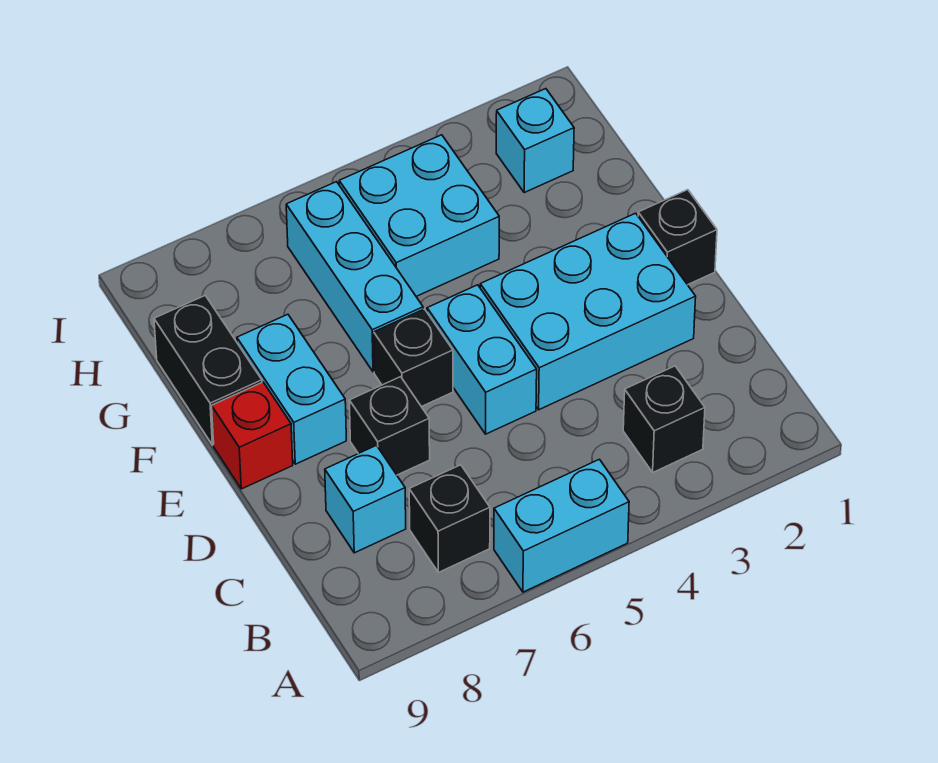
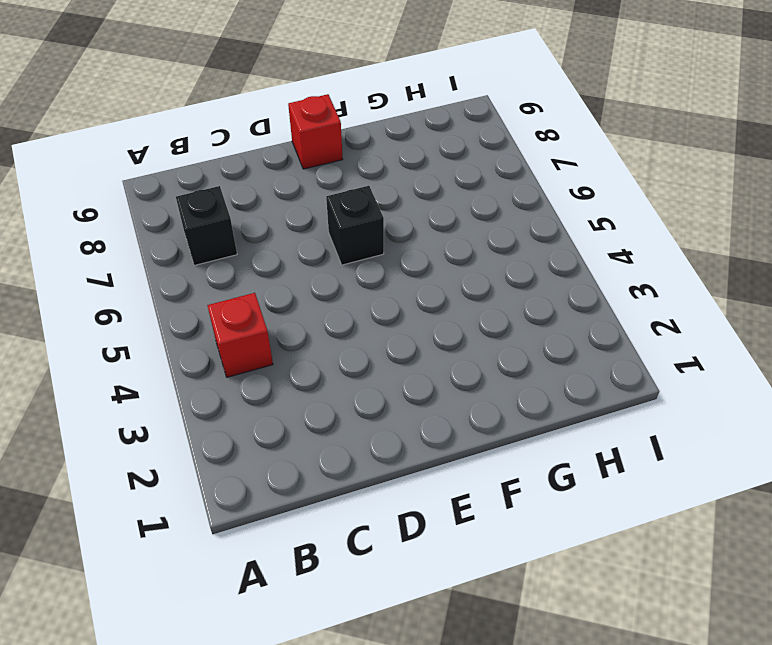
red 1x1 brick [207,293,273,377] -> none
none -> cyan 1x2 brick [494,459,629,592]
none -> black 1x1 brick [623,366,705,472]
none -> cyan 1x1 brick [325,445,406,553]

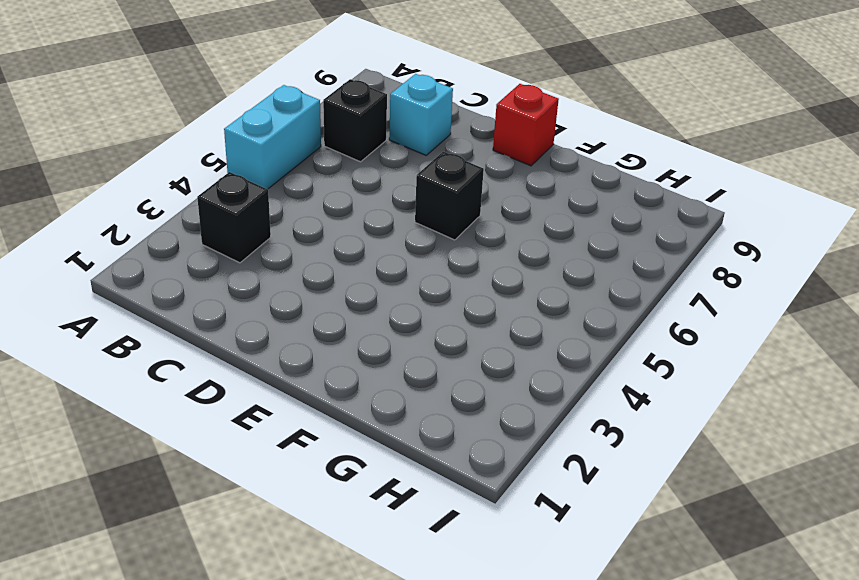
none -> cyan 2x3 brick [480,213,696,410]
none -> cyan 1x2 brick [427,285,537,434]
none -> black 1x1 brick [349,377,430,475]

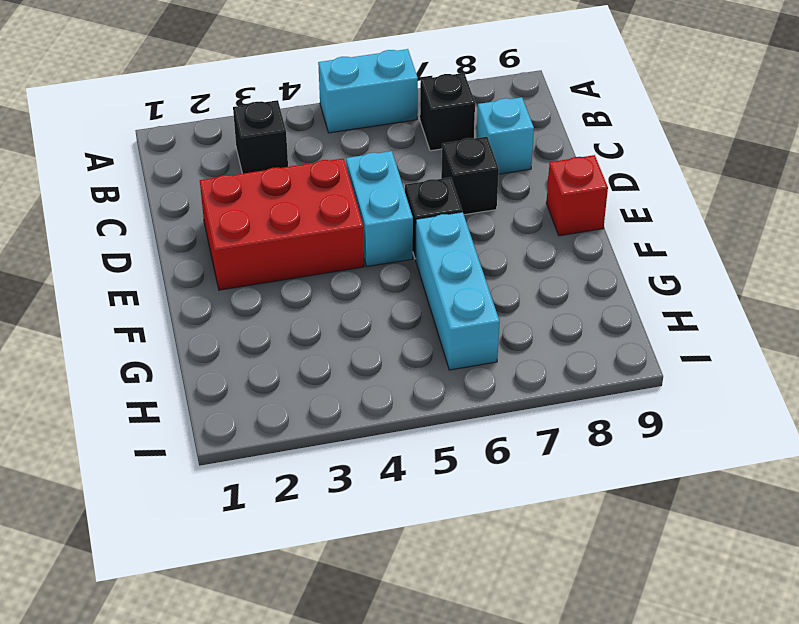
red 2x3 brick [200,158,364,290] -> cyan 2x3 brick [480,213,696,410]
none -> black 1x1 brick [638,190,717,285]
none -> cyan 1x2 brick [237,314,346,464]
none -> black 1x2 brick [154,296,262,445]

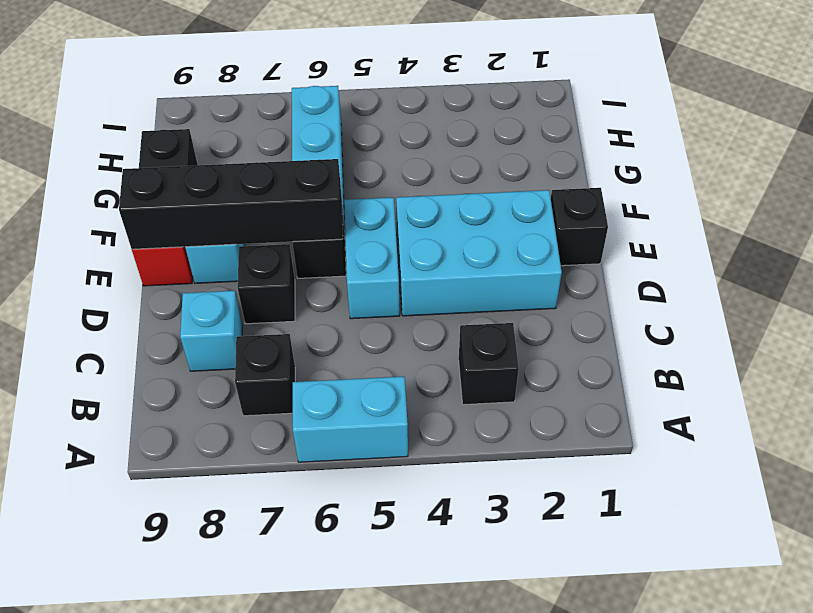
black 1x4 brick [119,159,343,249] -> none
none -> cyan 2x2 brick [339,135,499,296]
none -> cyan 1x1 brick [496,89,574,193]

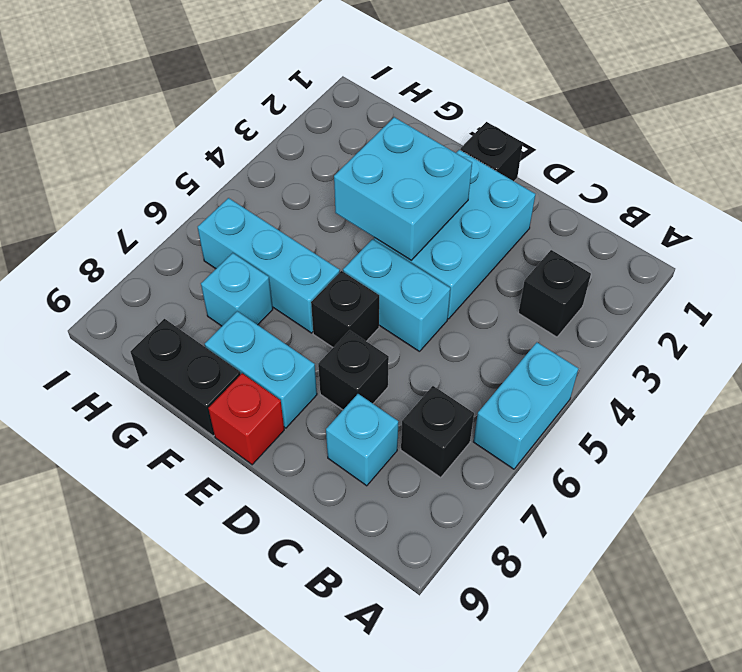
cyan 2x2 brick [334,117,472,260] -> cyan 2x2 brick moved to [339,135,499,296]
cyan 1x1 brick [201,253,273,326] -> cyan 1x1 brick moved to [496,89,574,193]

